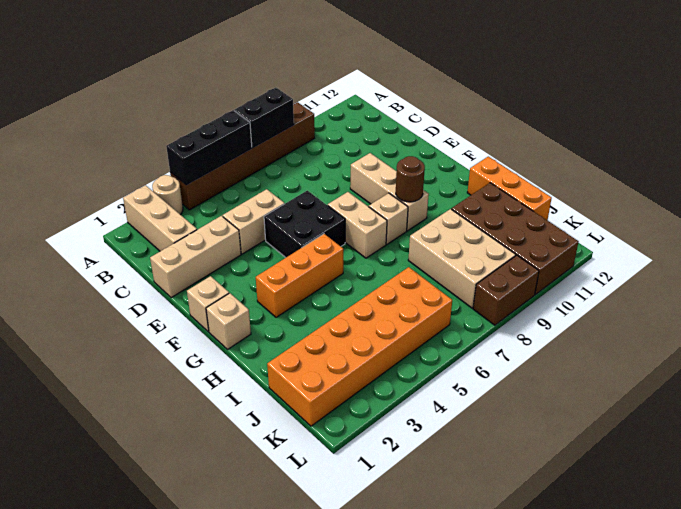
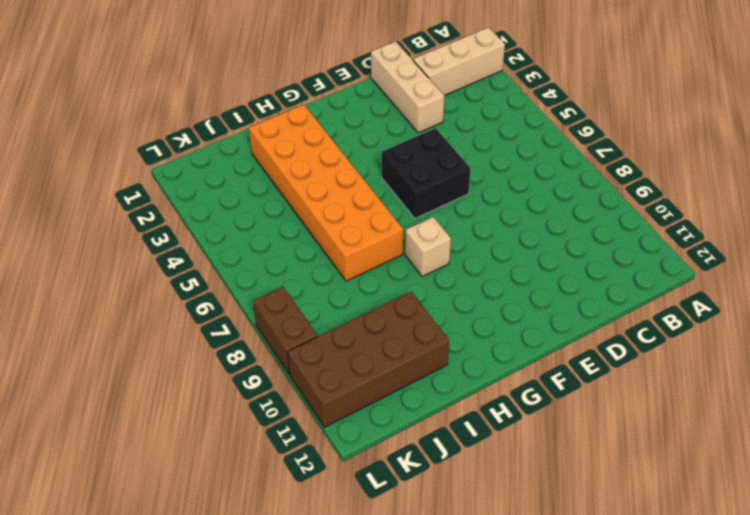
orange 2x6 brick [249,105,403,281] -> orange 2x6 brick moved to [267,267,452,426]
none -> tan 1x1 round brick [152,175,183,215]
none -> brown 1x6 brick [170,102,315,210]
none -> tan 1x2 brick [223,189,285,254]

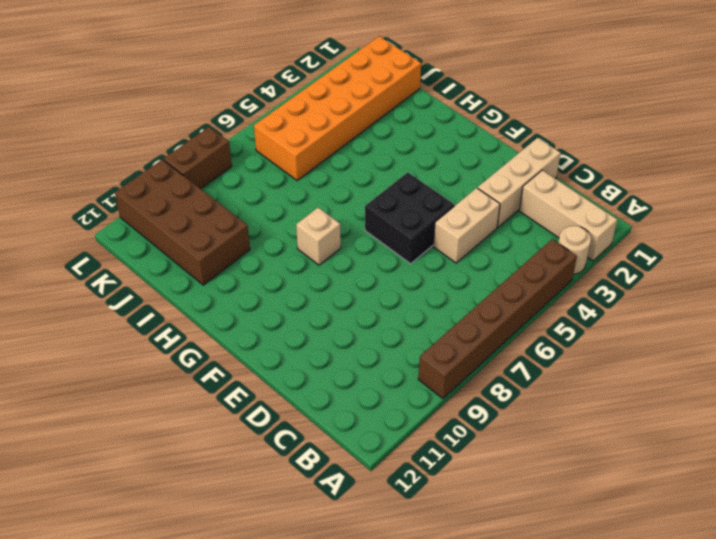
none -> tan 1x3 brick [350,153,429,231]
none -> tan 1x1 brick [187,276,229,332]
none -> tan 1x2 brick [328,192,387,258]

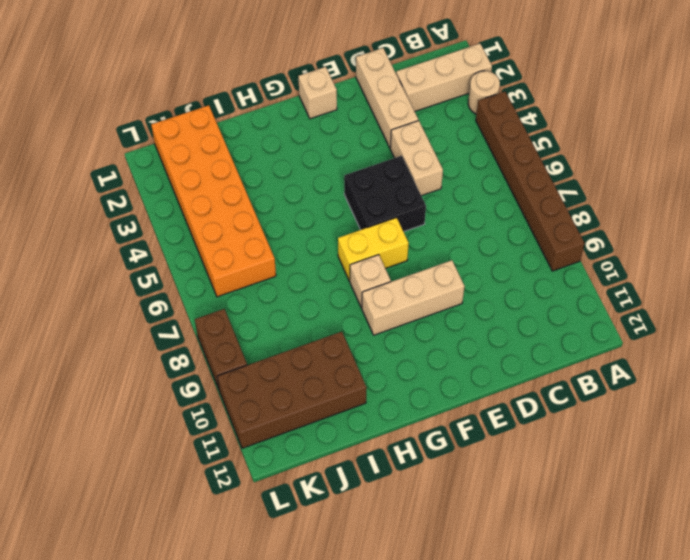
yellow 1x2 brick [338,217,409,281] -> tan 1x2 brick [328,192,387,258]
none -> tan 1x1 brick [206,293,251,349]
none -> orange 1x3 brick [256,234,343,317]
none -> orange 1x3 brick [467,156,552,220]

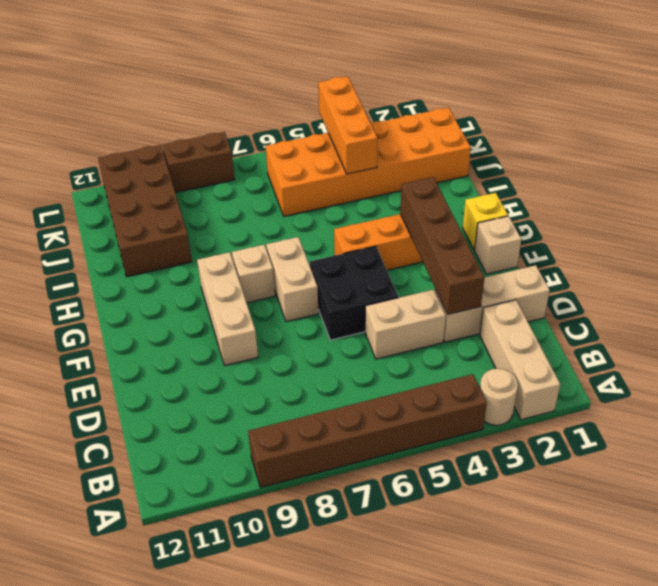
brown 1x4 brick [400,177,485,314] -> none
yellow 1x1 brick [463,193,508,250] -> tan 1x1 brick [206,293,251,349]
orange 1x3 brick [318,76,377,174] -> orange 1x3 brick moved to [467,156,552,220]
none -> tan 2x3 brick [408,209,516,308]
none -> black 1x3 brick [166,110,252,185]
none -> black 1x2 brick [234,88,294,148]

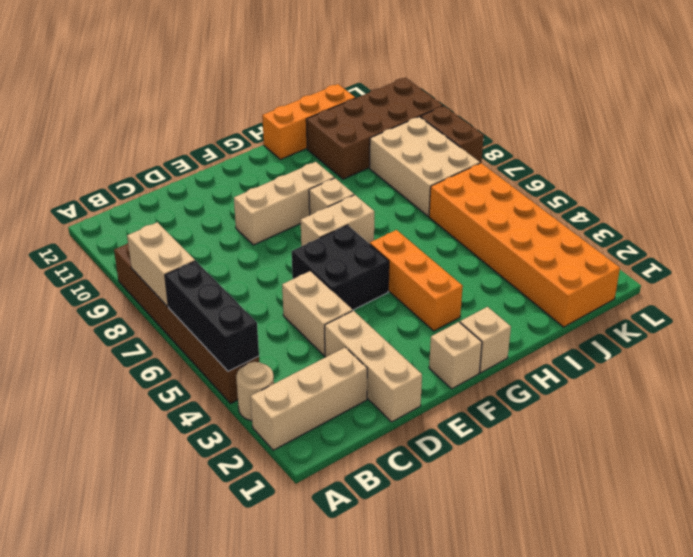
tan 1x2 brick [127,222,195,307] -> black 1x2 brick [234,88,294,148]
tan 2x3 brick [370,117,480,216] -> tan 2x3 brick turned to [408,209,516,308]
none -> brown 1x1 round brick [396,156,425,202]

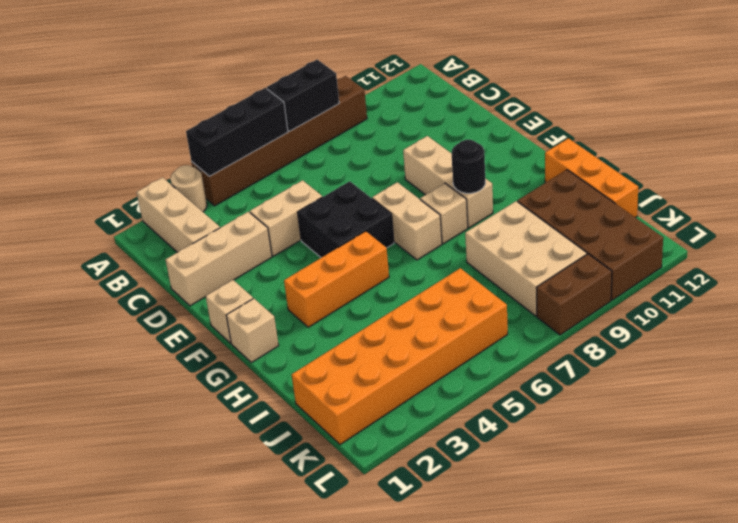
black 1x1 round brick [452,140,485,193] -> brown 1x1 round brick [396,156,425,202]

